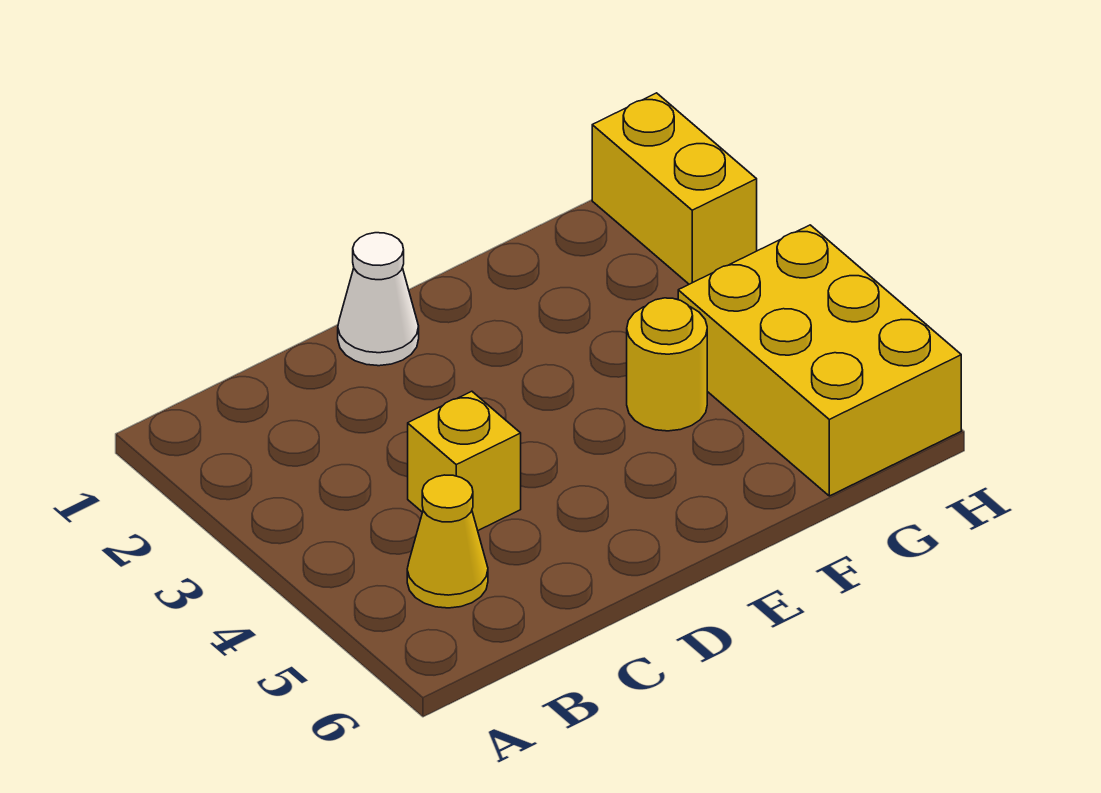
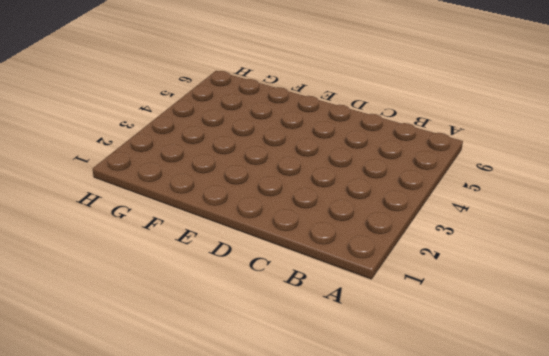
none -> yellow 1x1 cone [407,475,488,608]
none -> yellow 1x1 brick [408,391,521,530]

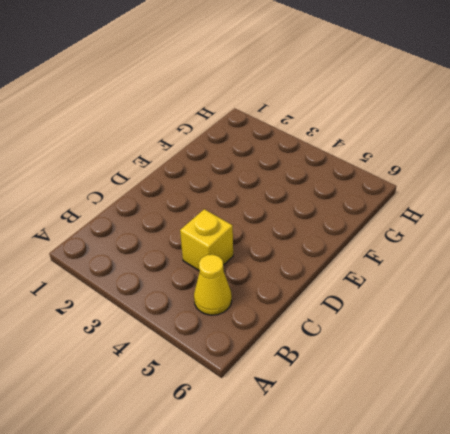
none -> white 1x1 cone [338,233,419,366]
none -> yellow 1x1 round brick [627,298,707,431]

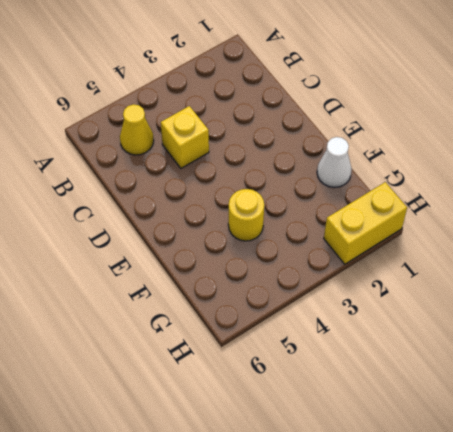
white 1x1 cone [317,137,352,187] -> white 1x1 cone moved to [338,233,419,366]
none -> yellow 2x3 brick [678,225,961,496]

